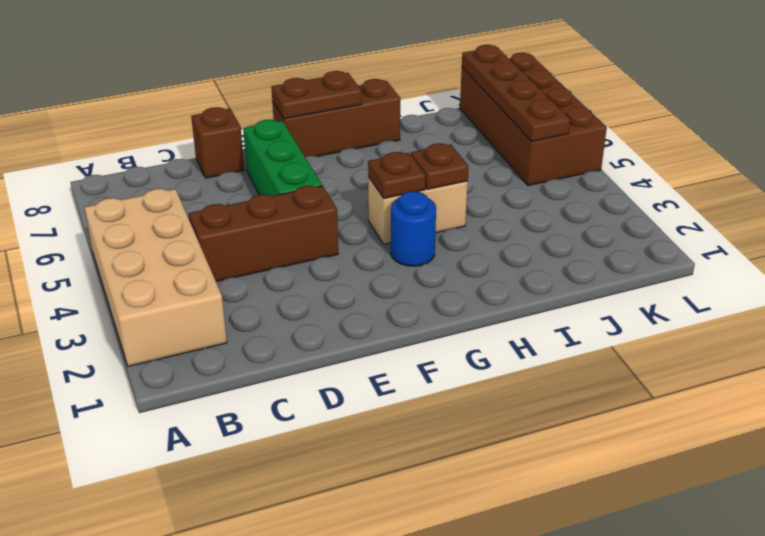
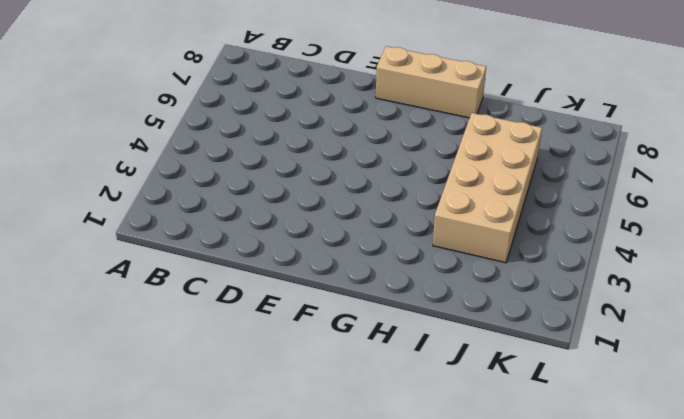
tan 1x3 brick [376,46,486,118] -> brown 1x3 brick [272,79,400,157]
tan 2x4 brick [433,113,542,263] -> tan 2x4 brick moved to [84,189,227,366]
none -> brown 1x3 brick [189,186,338,281]
none -> brown 1x1 brick [191,107,244,178]
none -> green 1x3 brick [243,120,322,196]

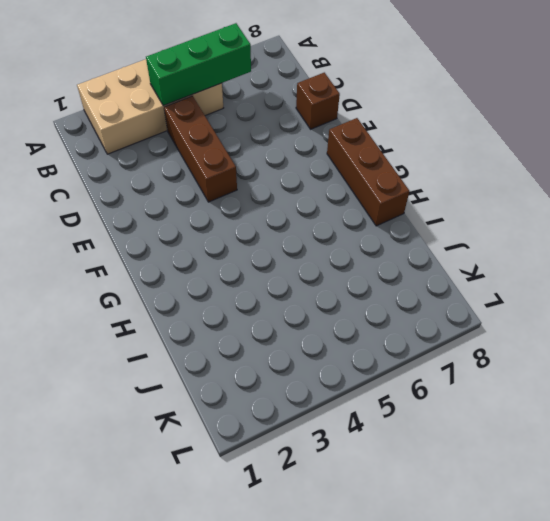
green 1x3 brick [146,23,251,106] -> green 1x3 brick moved to [243,120,322,196]
none -> blue 1x1 round brick [391,191,436,266]
none -> tan 1x2 brick [368,177,468,244]
none -> brown 2x4 brick [460,53,607,186]

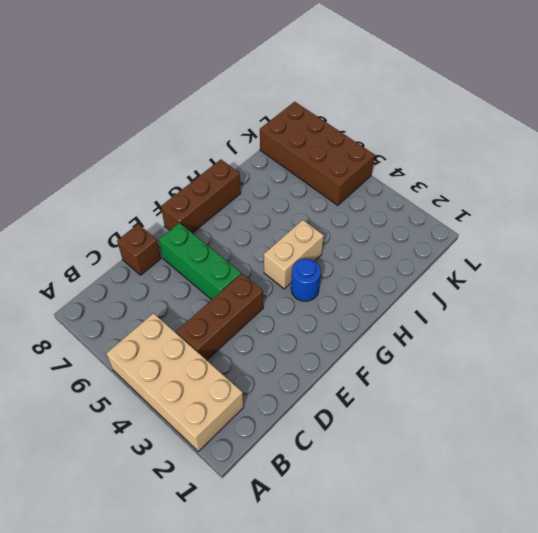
none -> brown 1x2 plate [271,71,362,119]
none -> brown 1x1 plate [368,152,426,198]
none -> brown 1x1 plate [411,144,468,189]

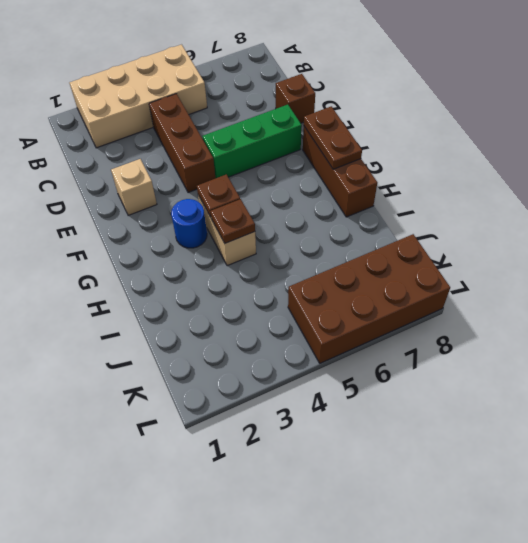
tan 1x1 brick [111,159,157,216] -> none
none -> brown 1x4 plate [462,45,570,141]

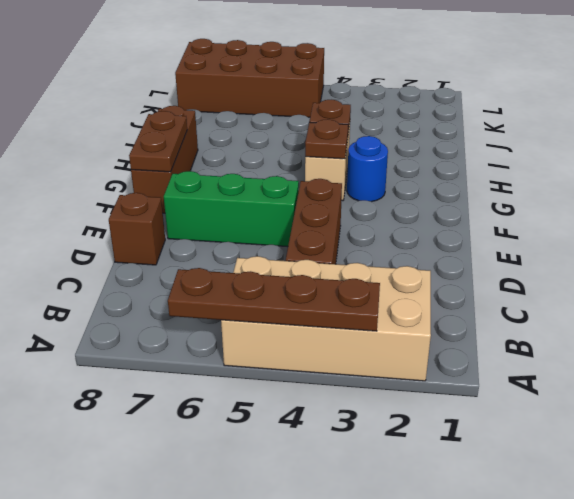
brown 1x4 plate [168,268,380,331] -> brown 1x4 plate moved to [462,45,570,141]

